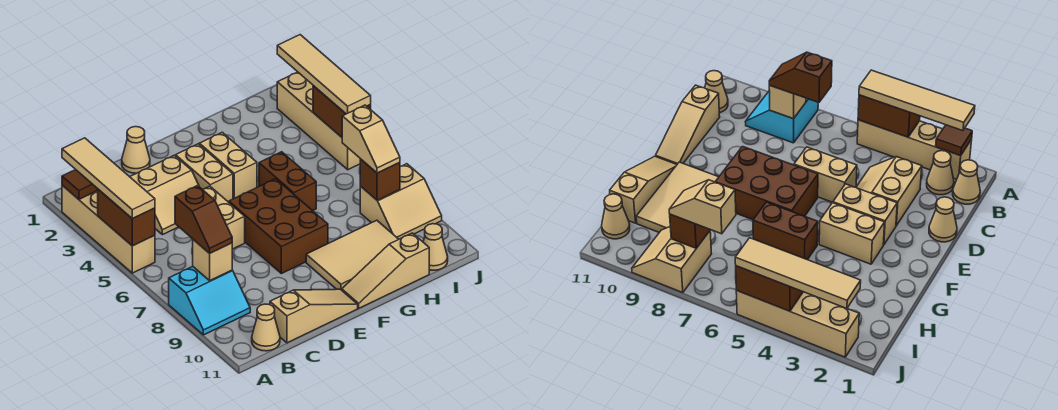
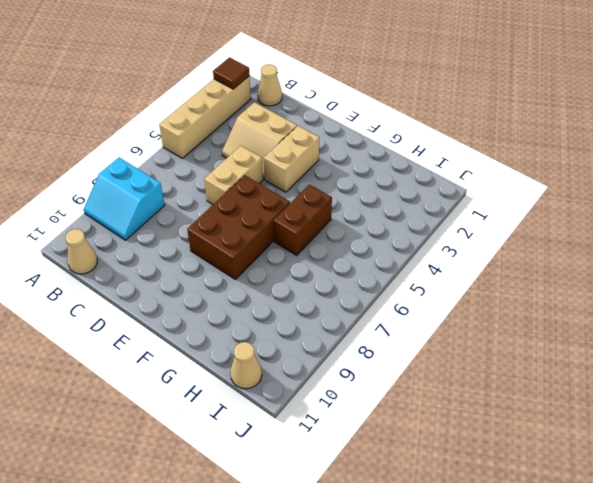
none -> tan 1x1 cone [927,151,954,195]
none -> tan 1x3 slope [270,289,358,343]
none -> tan 1x1 cone [122,127,150,173]

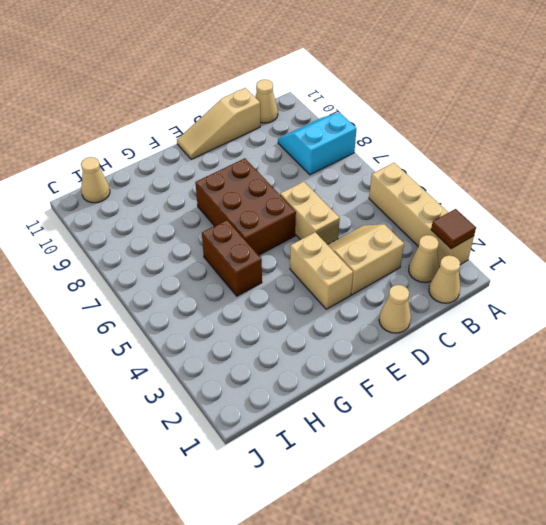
none -> tan 1x2 brick [199,132,257,199]
none -> tan 2x3 tile [306,220,399,290]
none -> tan 1x3 slope [342,233,429,308]

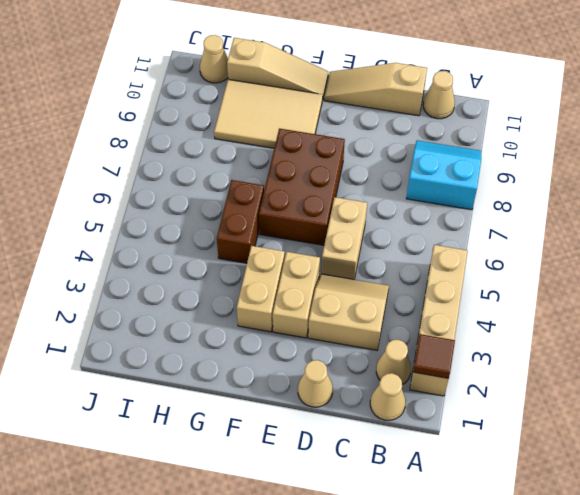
none -> tan 2x2 slope [360,164,442,239]
none -> tan 1x4 brick [277,72,360,170]
none -> brown 1x2 brick [98,189,155,246]

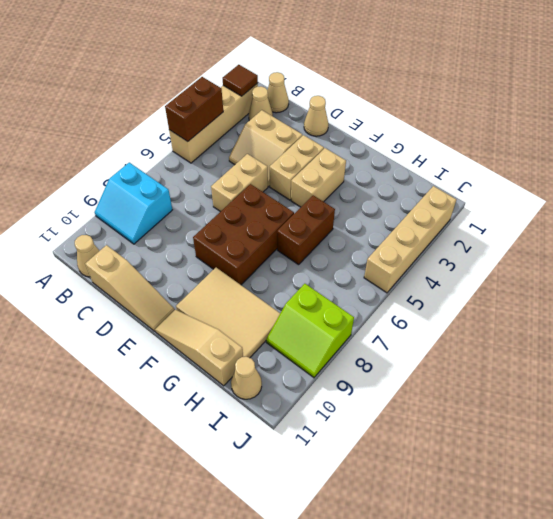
lime 2x2 slope [266,284,354,378] -> tan 2x2 slope [360,164,442,239]
none -> tan 1x1 brick [193,240,232,280]
none -> brown 1x1 brick [360,159,400,200]
none -> brown 1x2 brick [313,86,371,137]

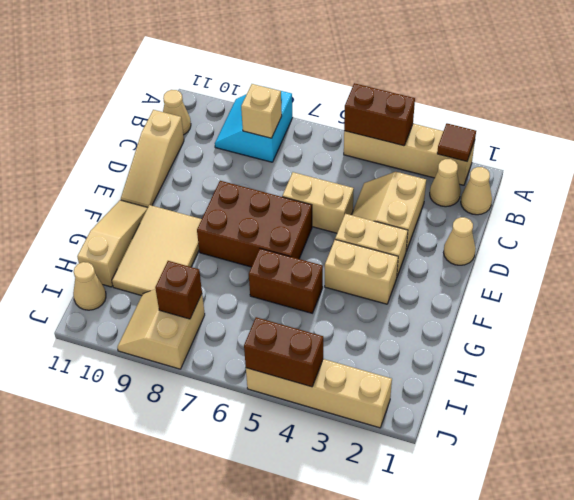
none -> tan 1x4 tile [62,138,155,219]
none -> brown 1x2 slope [175,186,232,253]
none -> tan 1x2 slope [342,105,400,173]

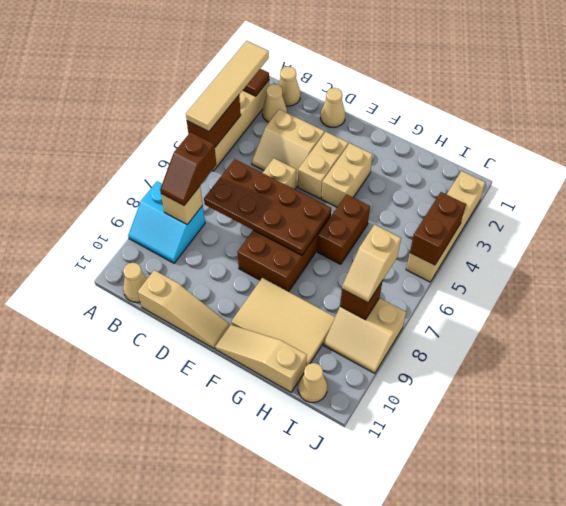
brown 2x4 plate [204,159,331,255] -> none
none -> tan 1x4 tile [277,35,371,114]

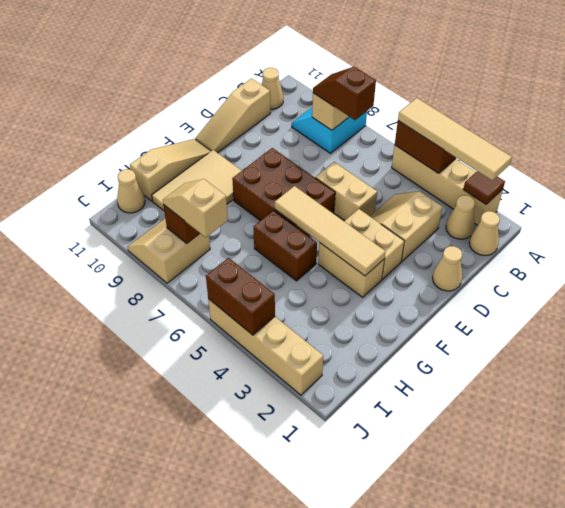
tan 1x4 tile [275,186,386,276] -> tan 1x4 tile moved to [277,35,371,114]

